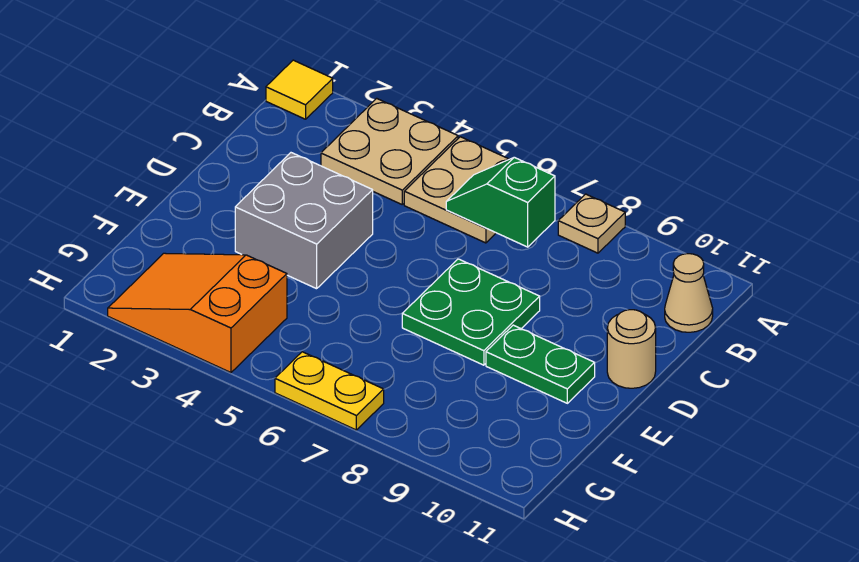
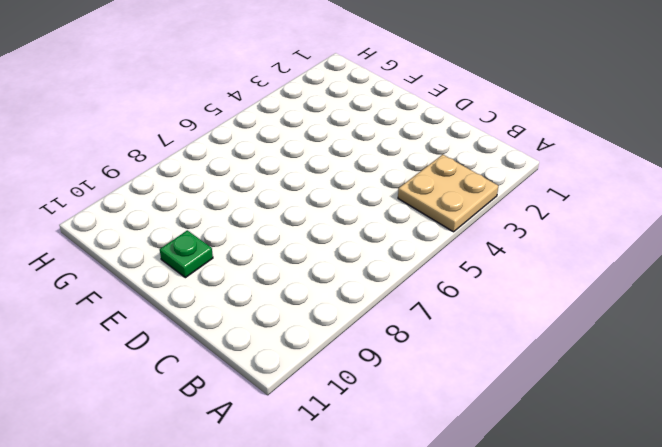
green 1x1 plate [160,230,213,278] -> green 1x2 plate [486,325,595,403]
none -> yellow 1x1 tile [266,60,333,119]
none -> tan 2x2 plate [404,137,509,243]
none -> tan 1x1 plate [558,194,625,253]

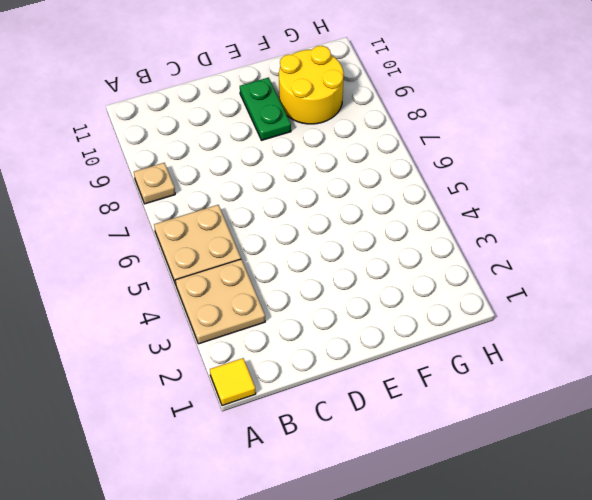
yellow 2x2 round brick [279,46,344,124] -> none
none -> tan 1x1 cone [665,254,713,332]
none -> grey 2x2 brick [235,153,373,289]
none -> green 2x2 plate [402,259,540,365]

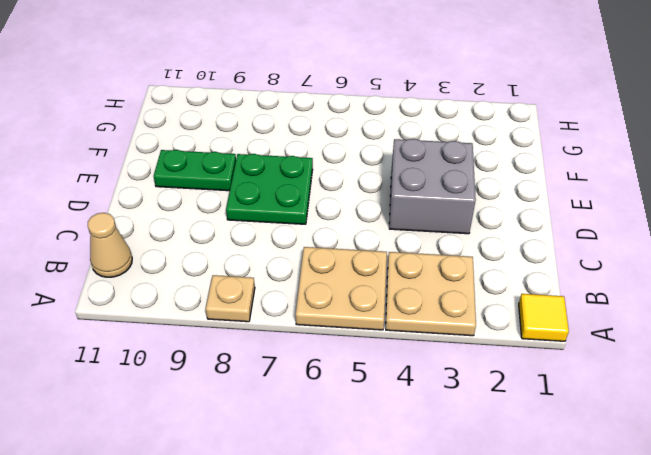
none -> tan 1x1 round brick [607,310,656,388]
none -> orange 2x3 slope [108,253,287,373]
none -> yellow 1x2 plate [275,352,384,430]

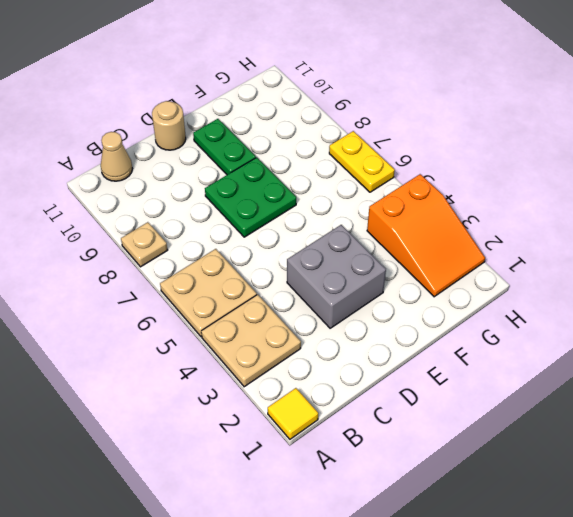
none -> green 1x2 slope [446,157,555,247]

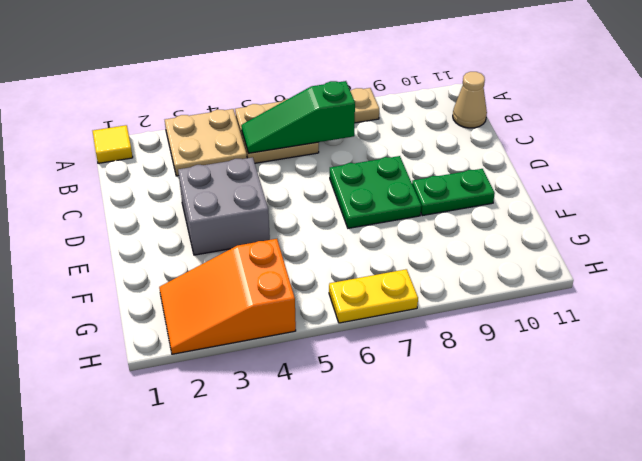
green 1x3 slope [241,81,355,153] -> green 1x2 slope [446,157,555,247]
none -> tan 1x1 round brick [607,310,656,388]

